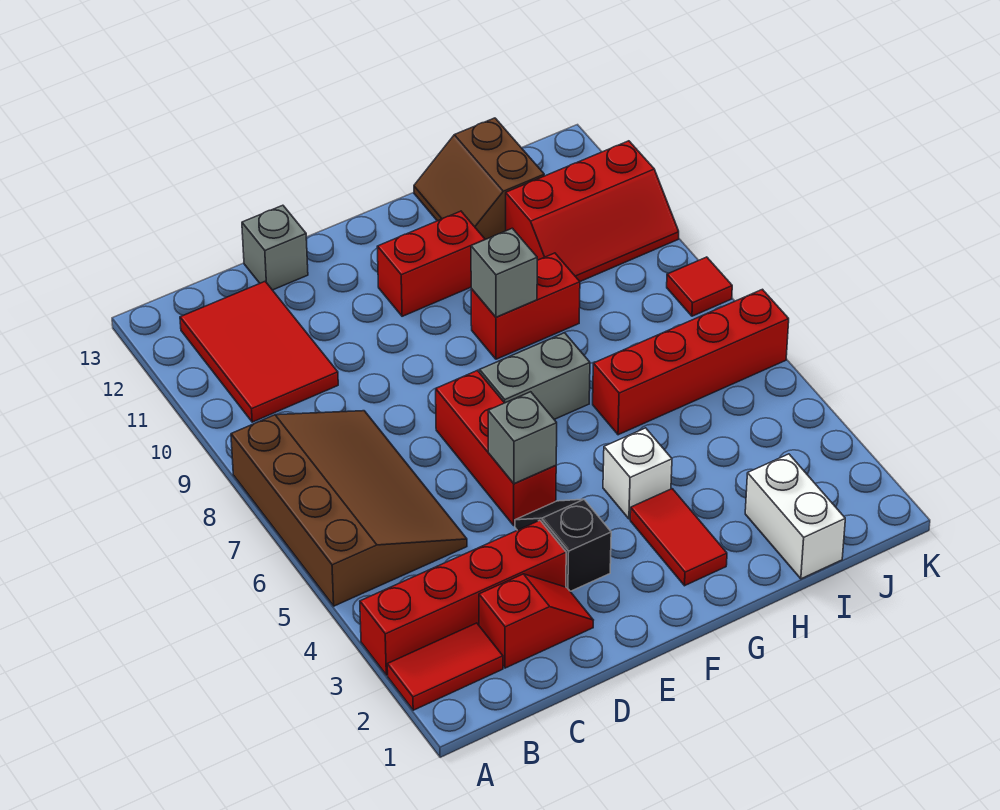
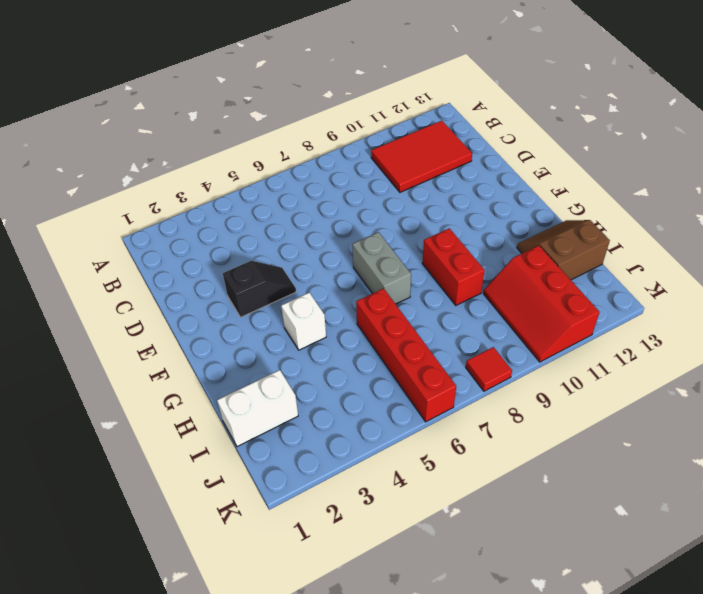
none -> red 1x2 tile [387,623,503,710]
none -> red 1x4 brick [360,520,566,675]
none -> brown 3x4 slope [231,411,467,606]

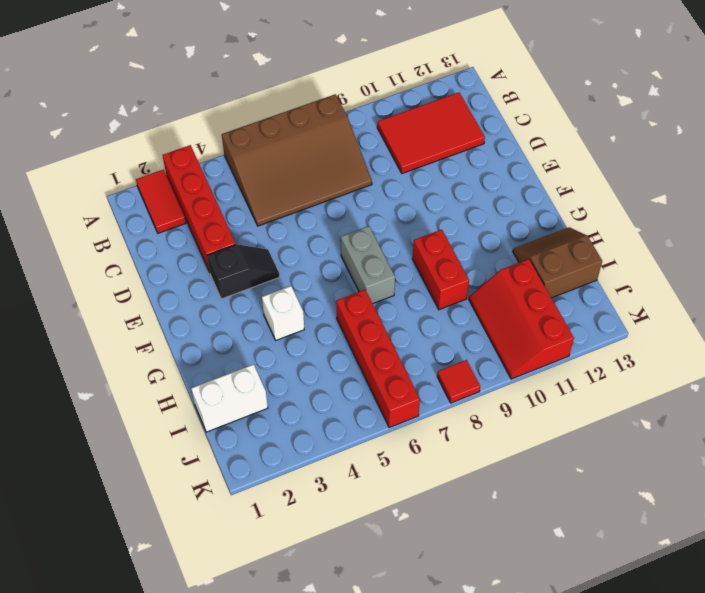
none -> red 1x2 slope [479,574,593,668]
none -> grey 1x1 brick [242,205,308,290]
none -> red 1x3 brick [436,370,556,525]

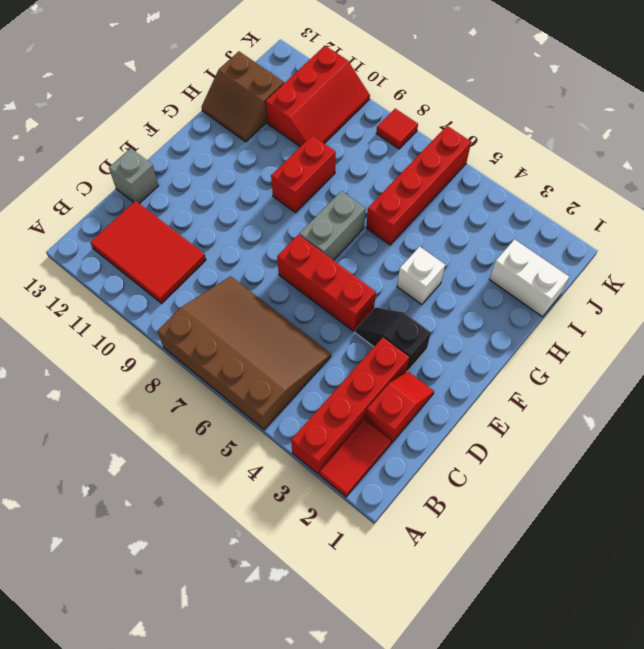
none -> red 1x2 brick [377,211,485,316]
none -> red 1x2 tile [630,489,727,586]
none -> grey 1x1 brick [488,392,557,484]

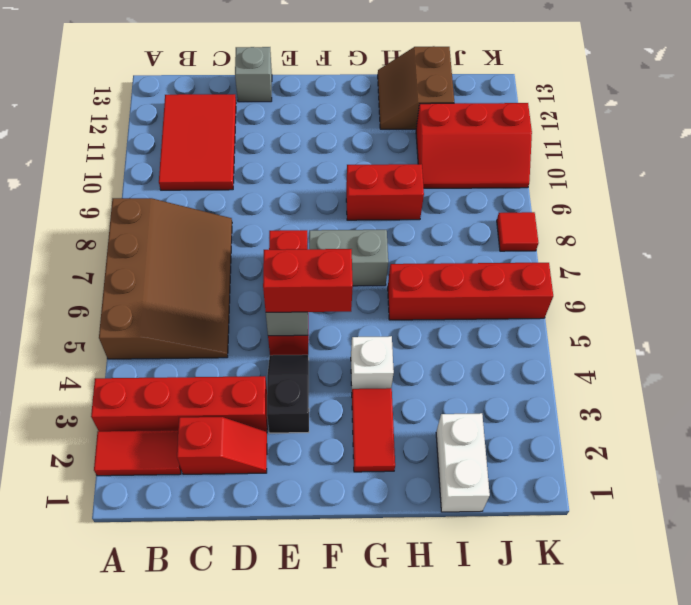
red 1x2 brick [263,249,353,312] -> red 1x2 brick moved to [377,211,485,316]
none -> grey 1x1 brick [471,228,537,317]

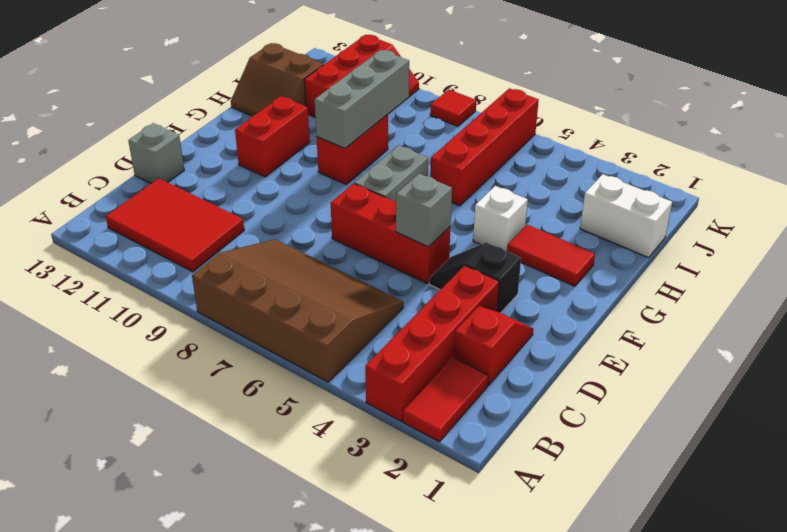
grey 1x3 brick [315,50,409,149] -> grey 1x1 brick [471,228,537,317]

